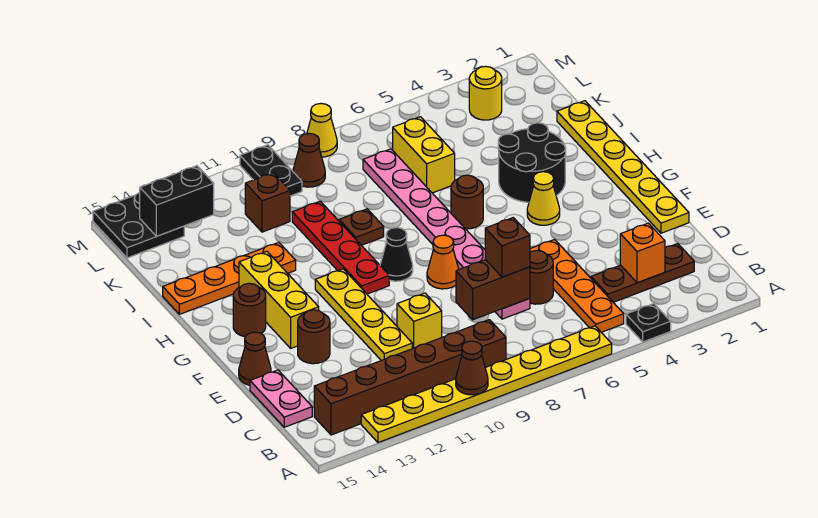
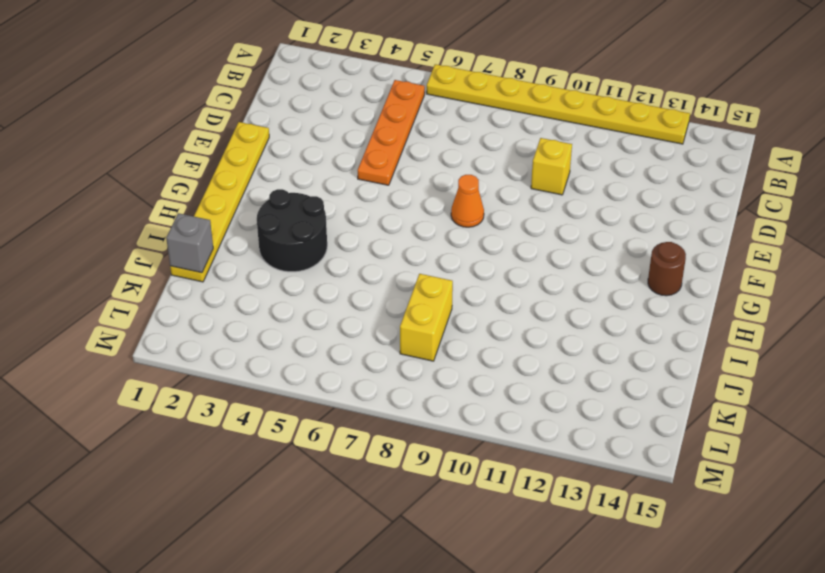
grey 1x1 brick [166,213,213,273] -> none
yellow 1x2 brick [400,274,453,361] -> yellow 1x2 brick moved to [393,117,455,193]
none -> black 1x1 plate [626,304,671,342]
none -> brown 1x6 brick [314,320,506,435]
none -> brown 1x3 plate [591,244,694,302]
none -> pink 1x2 plate [250,370,312,427]

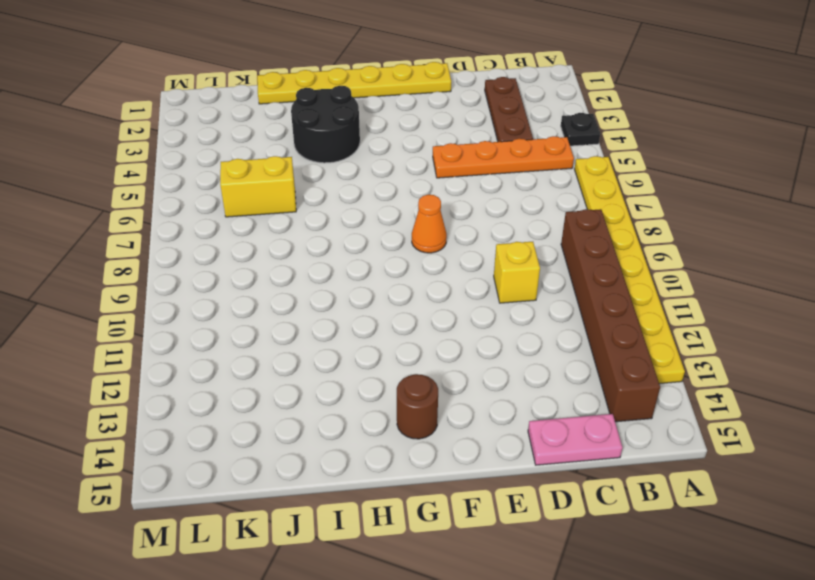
none -> brown 1x1 round brick [530,251,553,304]
none -> pink 1x8 plate [363,149,530,319]
none -> yellow 1x4 plate [315,269,412,360]
none -> brown 1x1 round brick [298,310,330,364]

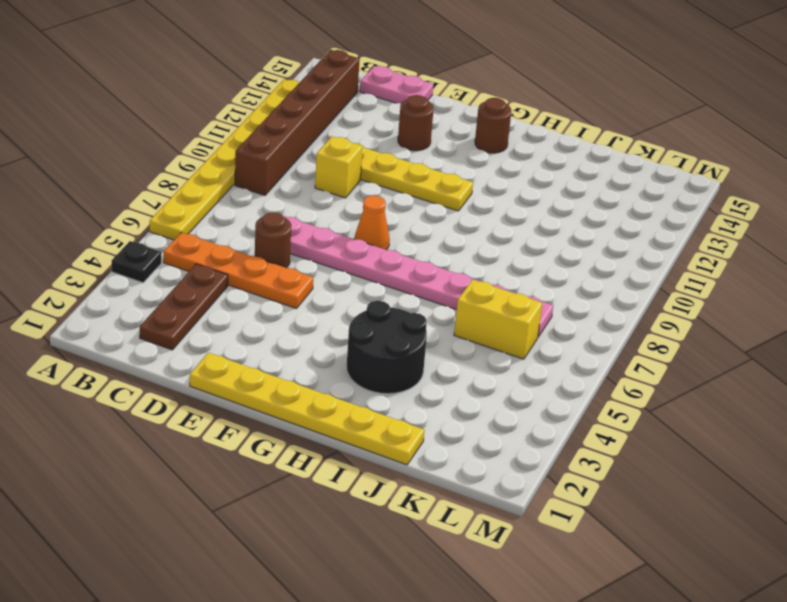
none -> brown 1x1 cone [239,332,271,385]
none -> yellow 1x3 brick [239,251,319,348]
none -> yellow 1x1 cone [527,172,560,225]
none -> black 1x1 cone [380,228,413,281]

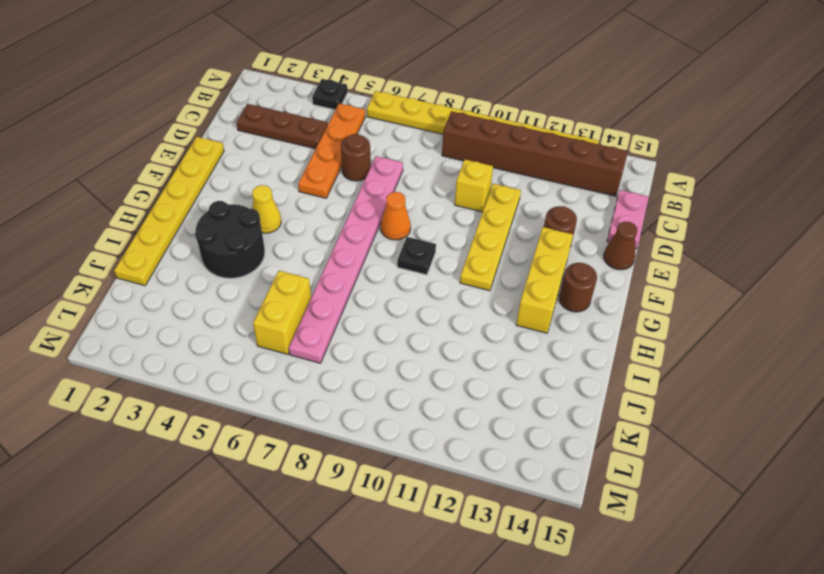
black 1x1 plate [397,237,436,275] -> black 1x1 cone [380,228,413,281]
none -> red 1x4 plate [292,201,389,294]
none -> brown 1x1 round brick [451,175,483,229]
none -> brown 1x1 plate [339,209,384,245]
none -> orange 1x4 plate [163,242,296,314]

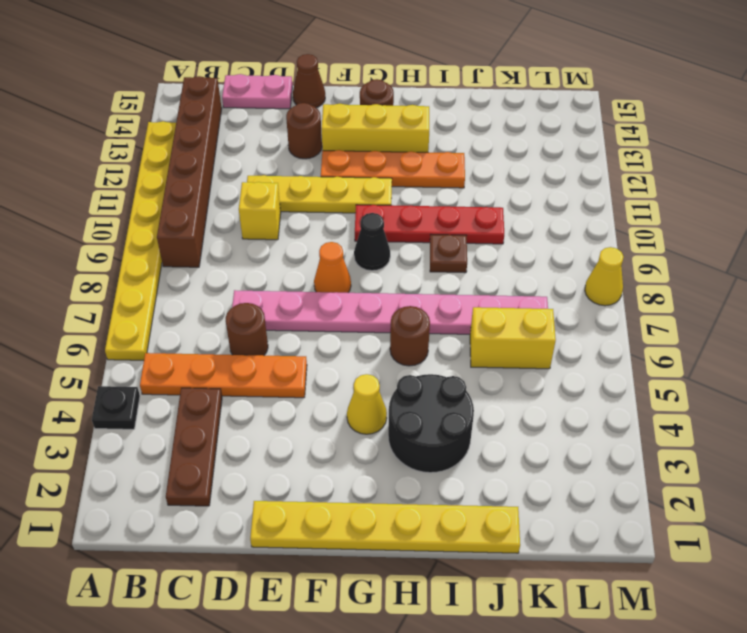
orange 1x4 plate [321,150,465,188] -> orange 1x4 plate turned to [163,242,296,314]
none -> brown 1x1 brick [245,173,290,232]
none -> yellow 1x1 round brick [469,66,502,120]
none -> brown 1x1 cone [293,134,325,187]
none -> black 1x2 plate [240,145,302,196]

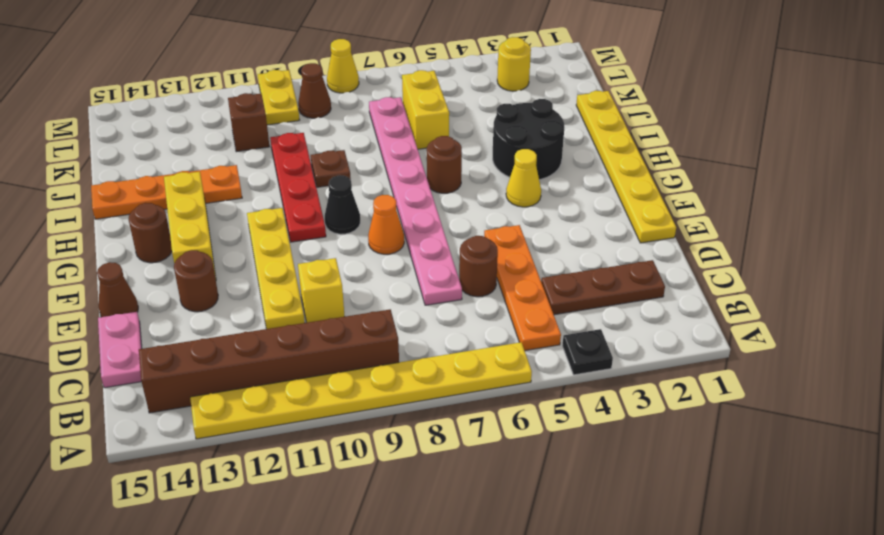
yellow 1x2 plate [258,70,299,125] -> black 1x2 plate [240,145,302,196]
none -> black 2x2 plate [93,192,184,258]
none -> brown 1x1 cone [456,341,488,395]
none -> orange 1x1 brick [620,223,665,283]
none -> brown 1x2 brick [456,260,530,320]

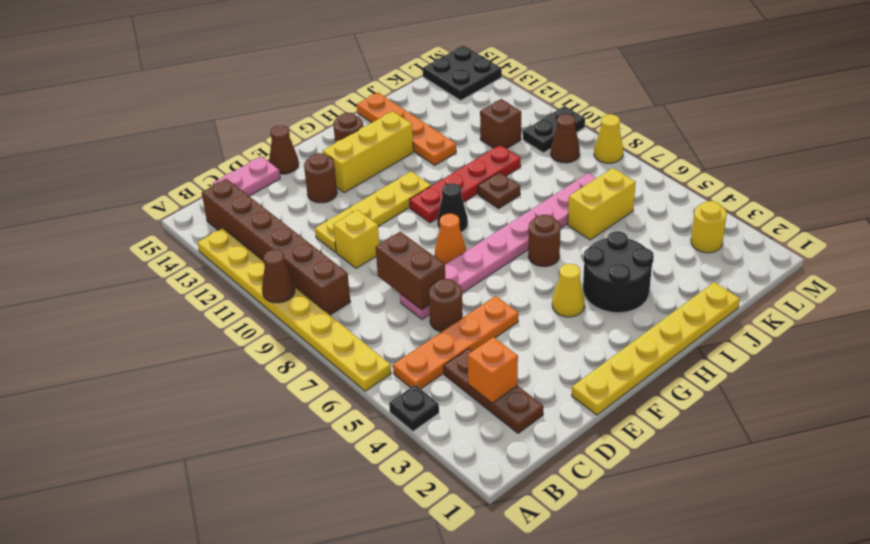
none -> black 1x2 brick [140,166,214,236]
none -> brown 1x1 brick [485,218,530,277]

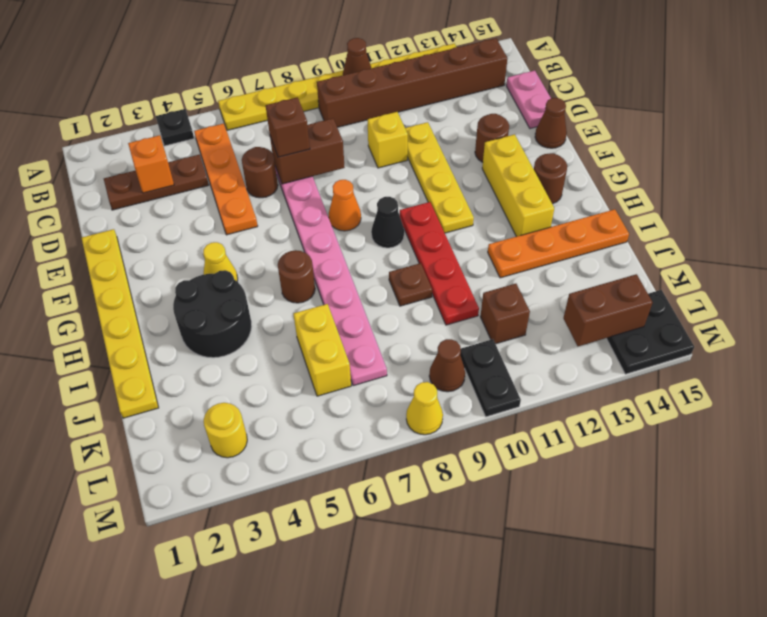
brown 1x2 brick [563,274,653,346] -> black 1x2 brick [140,166,214,236]

